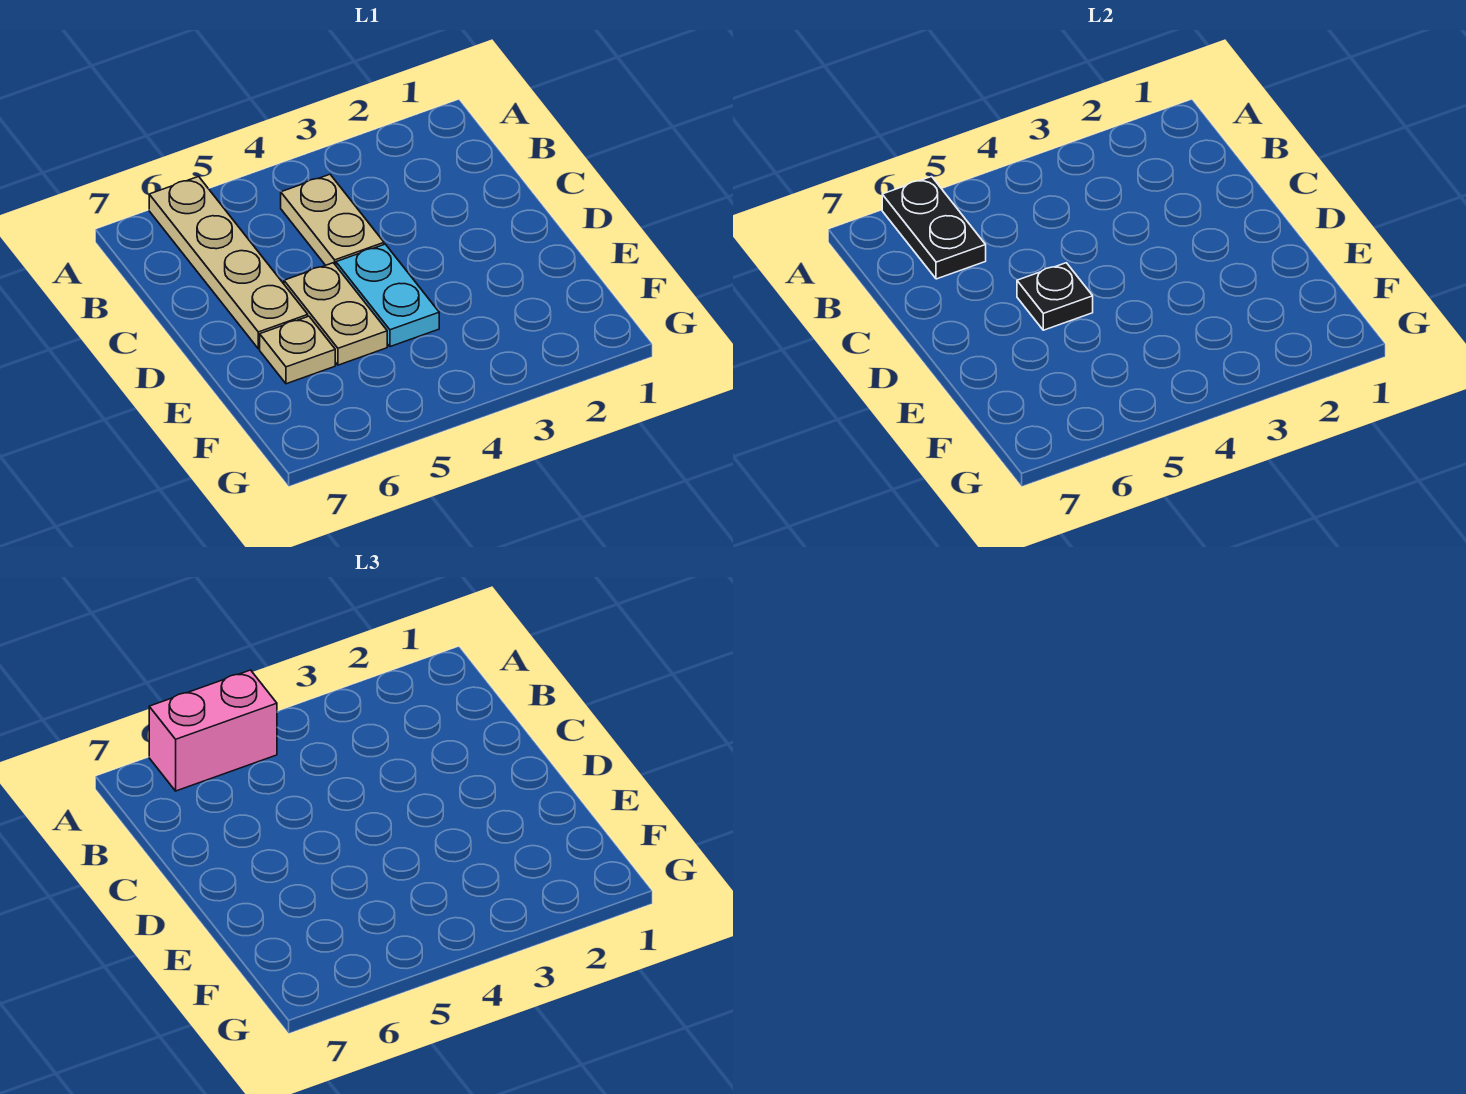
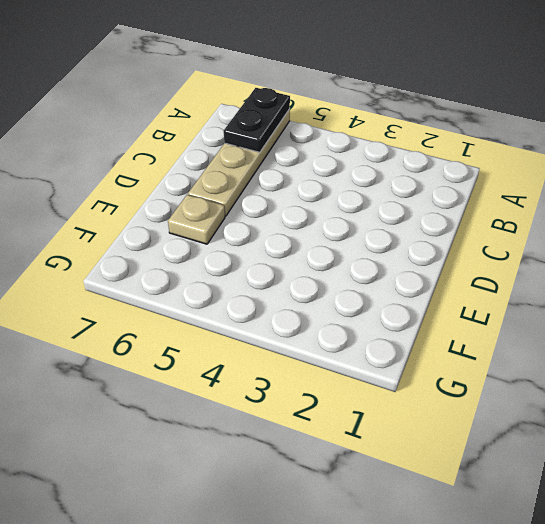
none -> tan 1x2 plate [281,174,384,265]
none -> cyan 1x2 plate [336,244,439,347]

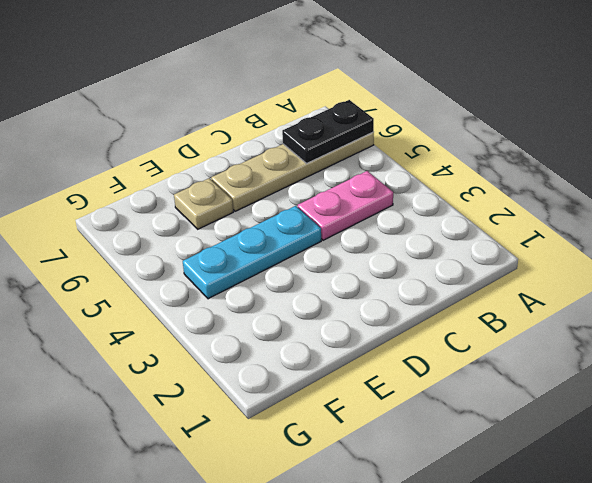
pink 1x2 plate [298,171,393,240] -> tan 1x2 plate [281,174,384,265]
cyan 1x3 plate [183,206,321,299] -> cyan 1x2 plate [336,244,439,347]
none -> tan 1x2 plate [284,263,387,365]
none -> black 1x1 plate [1017,263,1093,330]

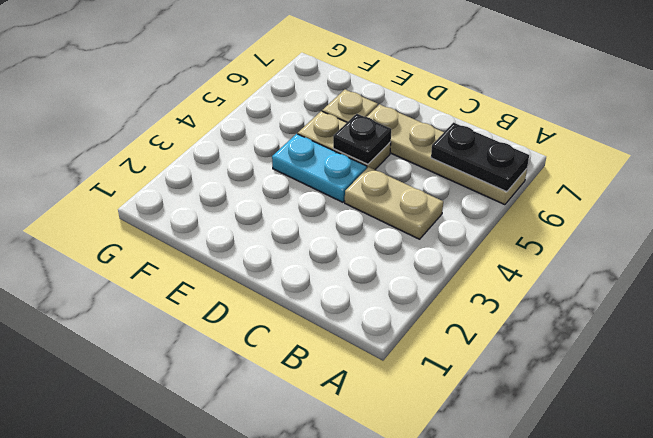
none -> pink 1x2 brick [149,670,277,791]

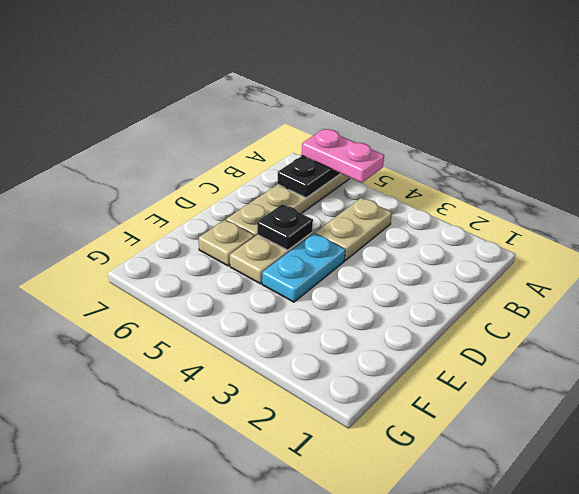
pink 1x2 plate [302,129,384,183] -> pink 1x2 brick [149,670,277,791]

